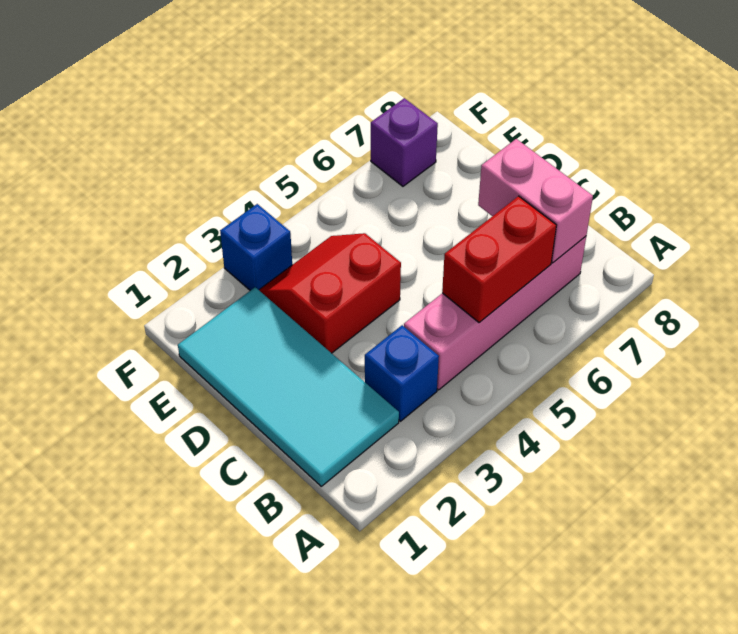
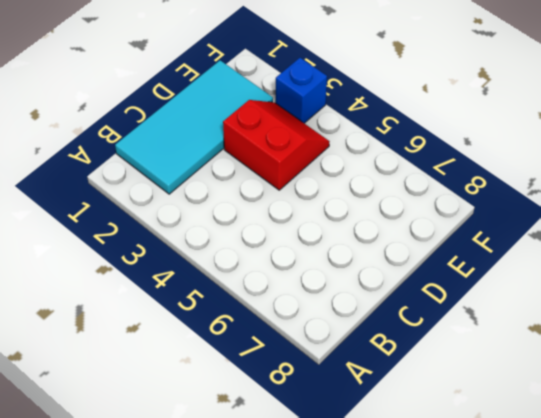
none -> blue 1x1 brick [365,325,439,421]
none -> pink 1x4 brick [404,236,586,390]

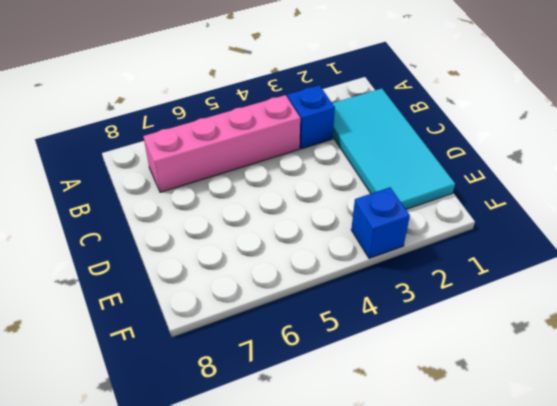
none -> red 2x2 slope [259,233,401,353]
none -> purple 1x1 brick [371,98,438,186]

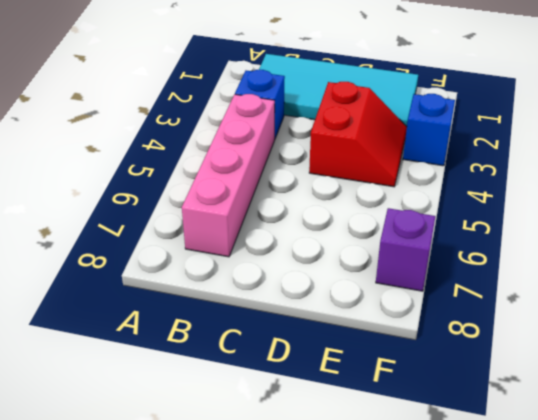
none -> red 1x2 brick [442,196,556,323]
none -> pink 1x2 brick [478,139,593,263]

